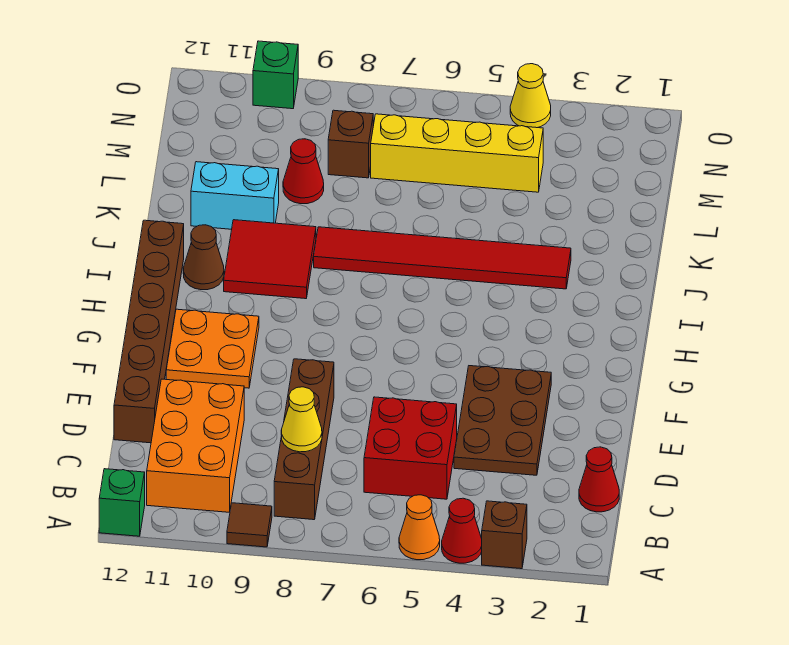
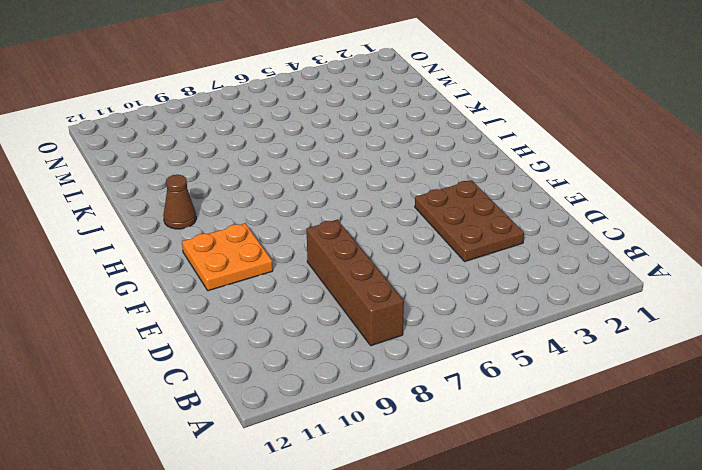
none -> brown 1x1 brick [482,501,527,569]
none -> red 1x1 cone [442,498,482,563]
none -> orange 1x1 cone [399,495,440,560]

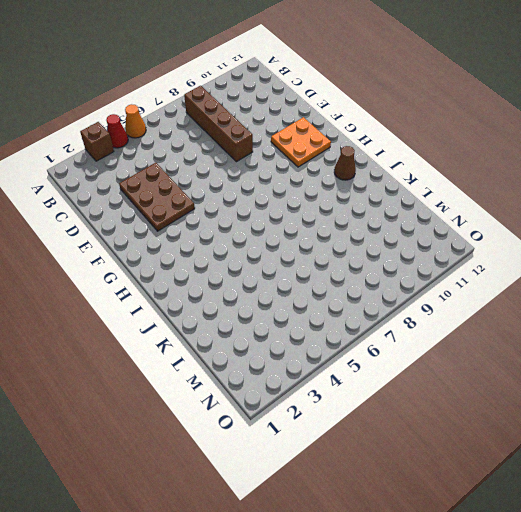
none -> brown 1x1 tile [227,503,272,547]
none -> green 1x1 brick [99,469,145,536]
none -> orange 2x3 brick [147,379,244,512]

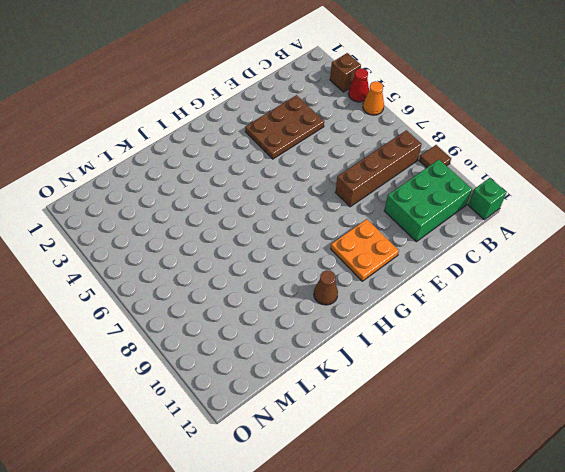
green 2x3 brick [384,160,472,242] -> orange 2x3 brick [147,379,244,512]
none -> red 1x1 cone [579,447,619,512]
none -> red 2x2 brick [364,397,457,499]
none -> brown 1x6 brick [114,220,184,443]

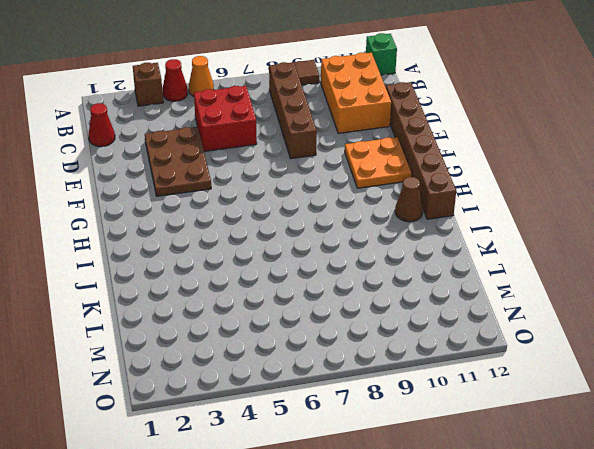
none -> red 2x2 tile [224,220,316,299]
none -> red 1x6 tile [314,227,571,289]
none -> cyan 1x2 brick [191,162,279,229]

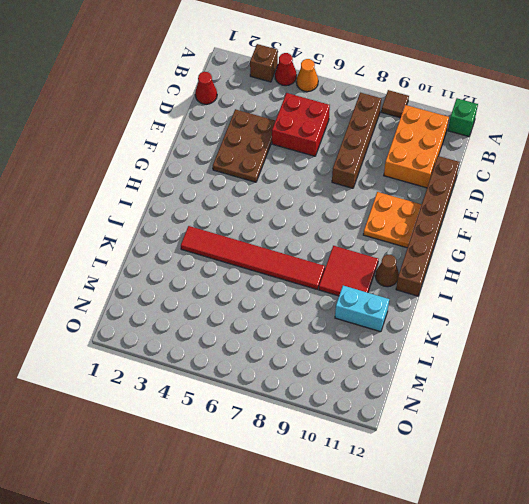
none -> red 1x1 cone [283,139,324,204]
none -> yellow 1x4 brick [371,114,543,192]
none -> brown 1x1 brick [328,110,373,178]

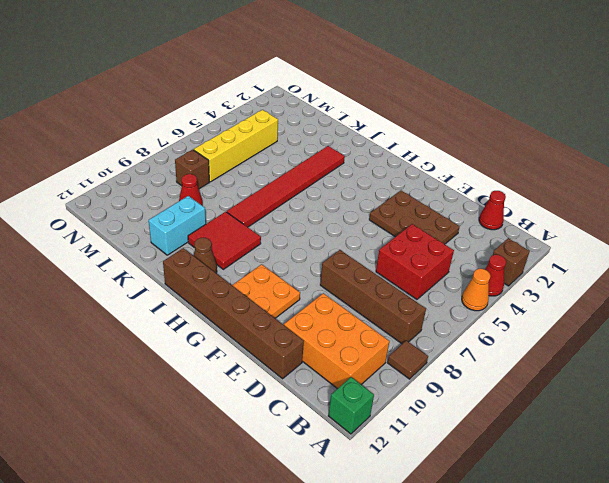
none -> yellow 1x1 cone [510,64,551,128]
none -> green 1x1 brick [253,41,298,109]
none -> yellow 1x1 cone [281,387,322,452]

